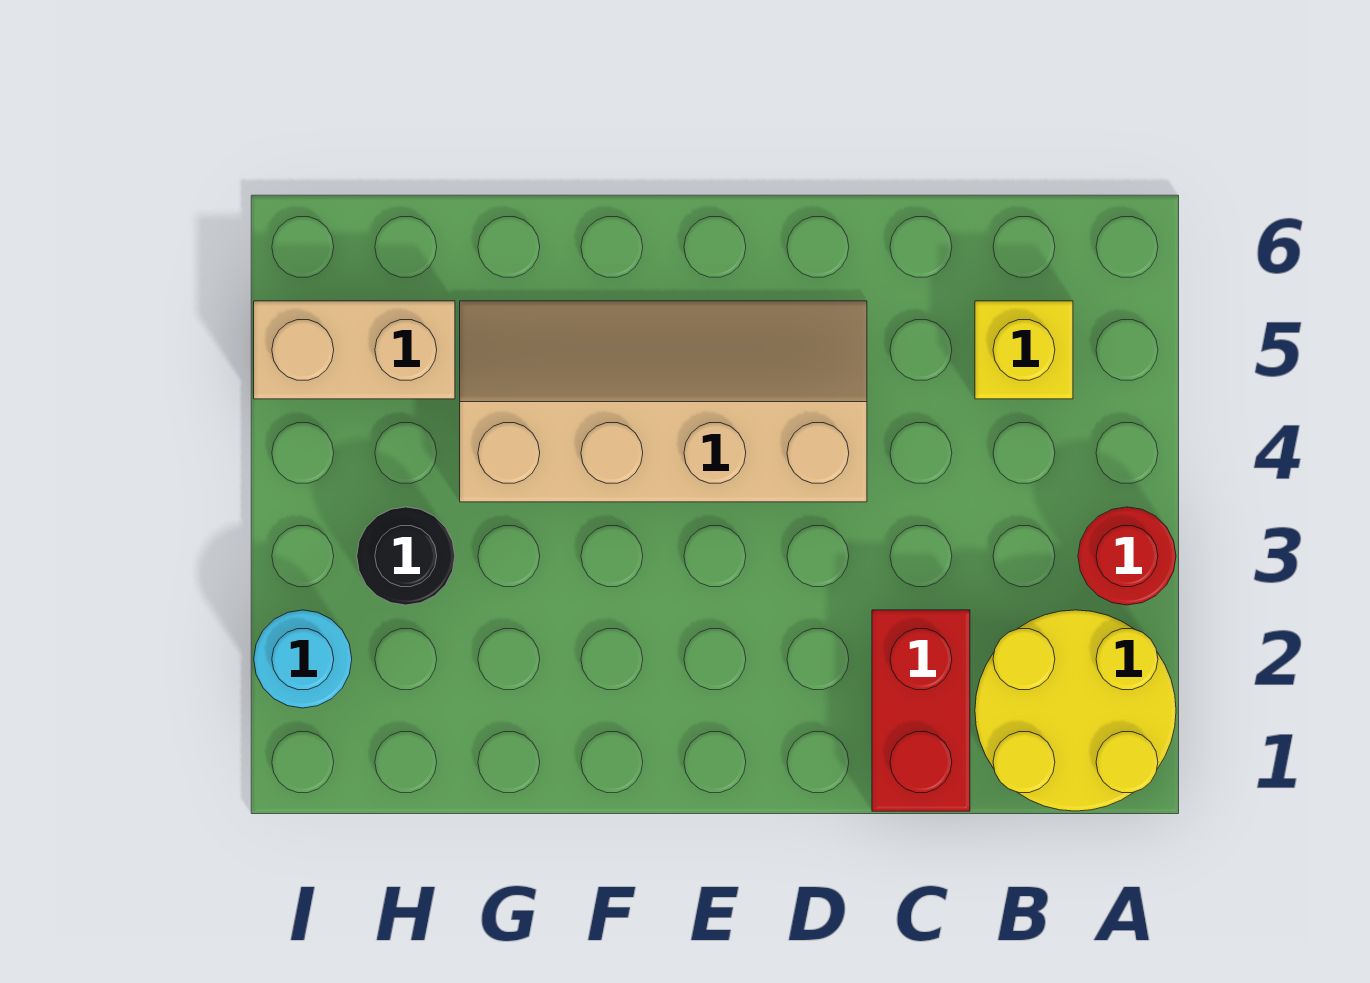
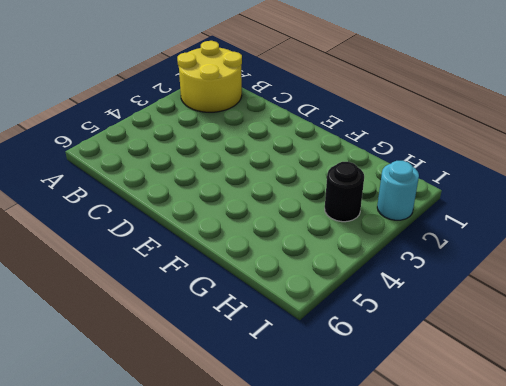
none -> red 1x1 round brick [1078,507,1176,605]
none -> yellow 1x1 brick [975,301,1073,399]

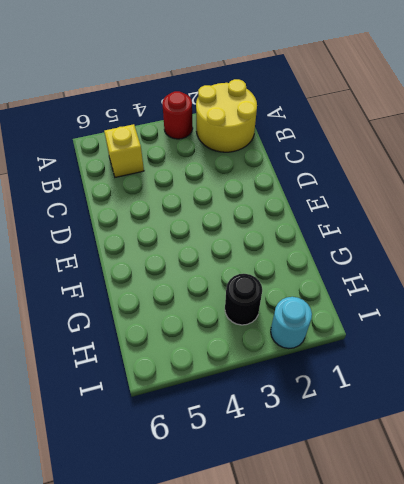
none -> red 1x2 brick [872,610,970,811]
none -> tan 2x4 slope [460,301,867,502]

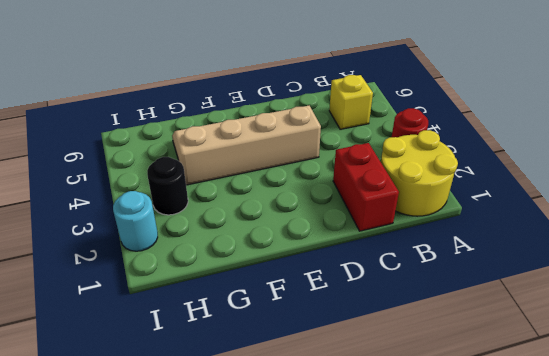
none -> tan 1x2 brick [254,301,455,399]

